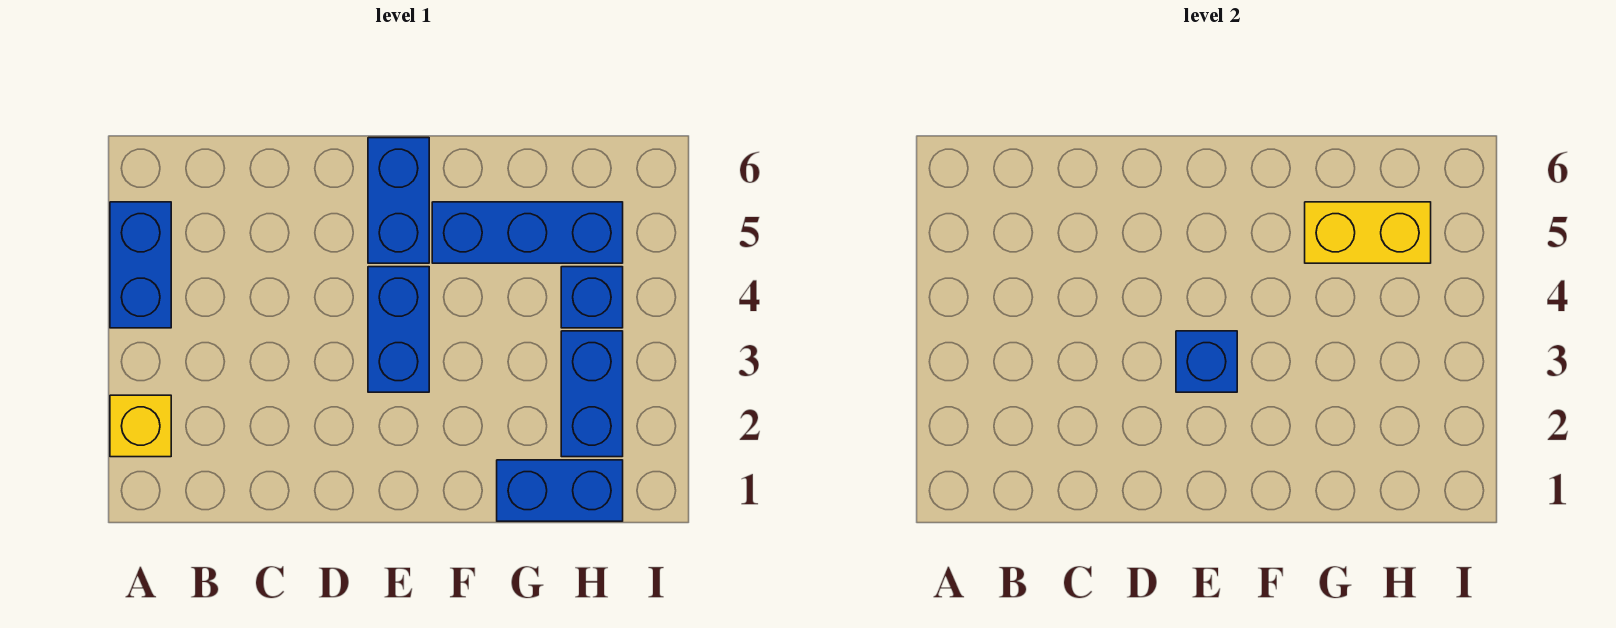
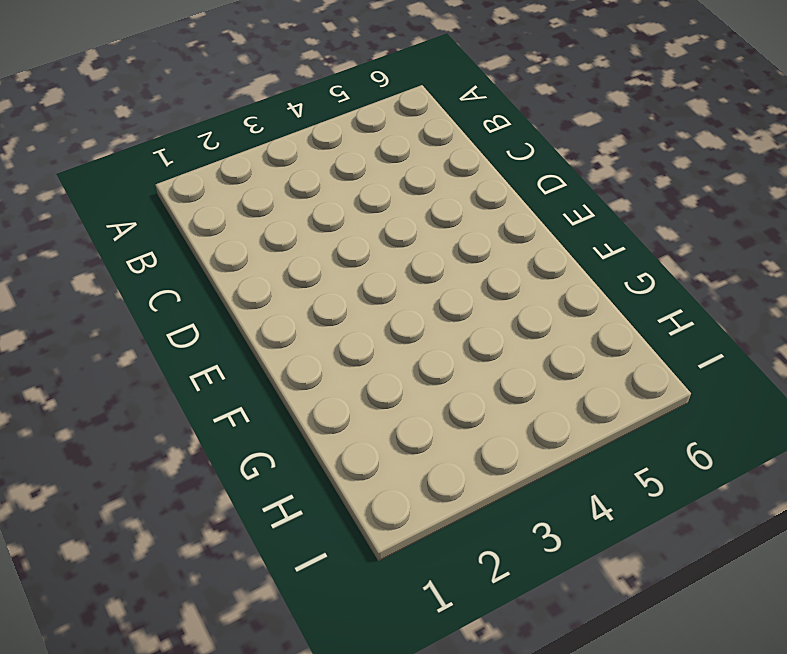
none -> yellow 1x1 brick [110,395,171,457]
none -> blue 1x2 brick [110,202,171,328]

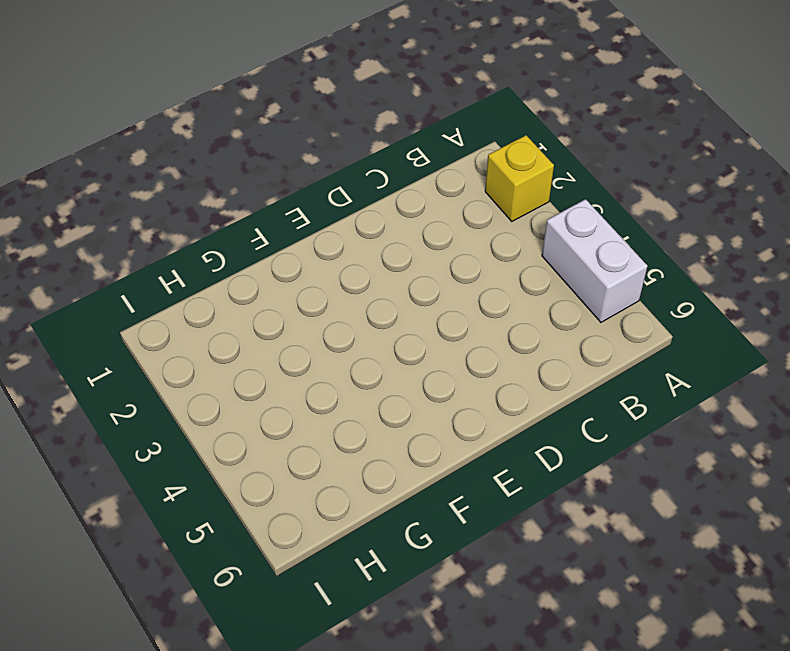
white 1x2 brick [542,199,647,322] -> blue 1x2 brick [110,202,171,328]
none -> blue 1x2 brick [368,267,429,392]
none -> blue 1x2 brick [368,138,429,263]

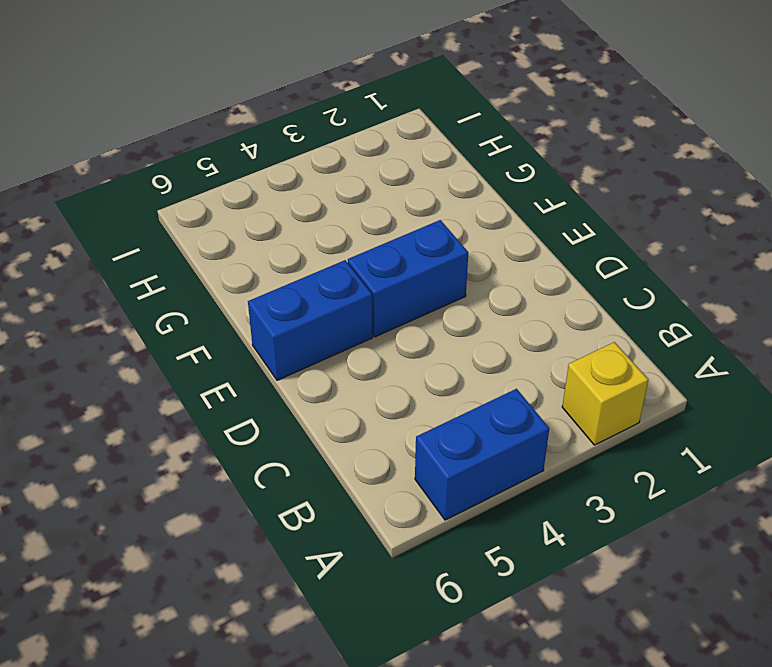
none -> blue 1x3 brick [432,202,623,263]
none -> blue 1x2 brick [497,460,623,521]

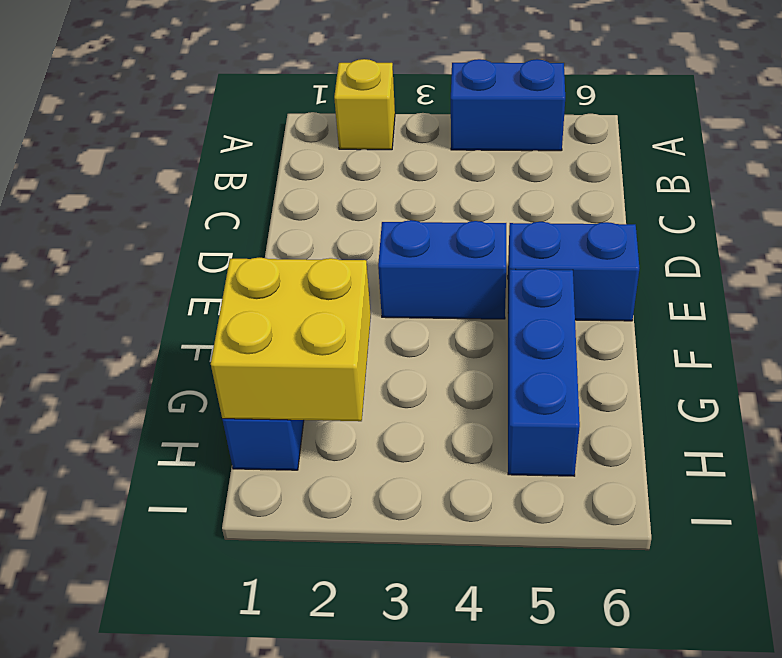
yellow 2x2 brick [211,258,371,421] -> none
none -> blue 1x2 brick [561,331,623,457]
none -> blue 1x1 brick [561,267,623,328]

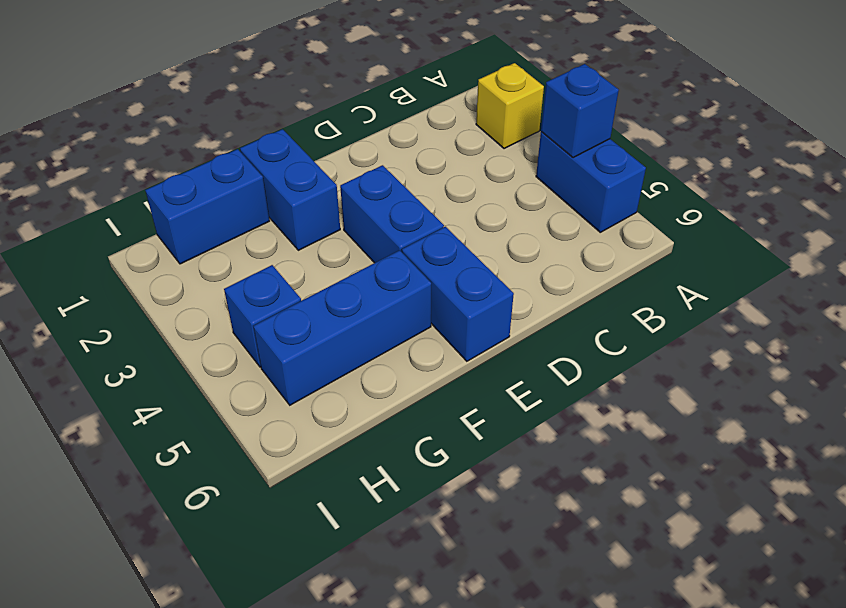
blue 1x1 brick [541,64,619,158] -> blue 1x1 brick moved to [1176,331,1237,392]
blue 1x2 brick [240,129,340,250] -> blue 1x2 brick moved to [561,331,623,457]
none -> yellow 1x2 brick [1305,202,1431,263]

